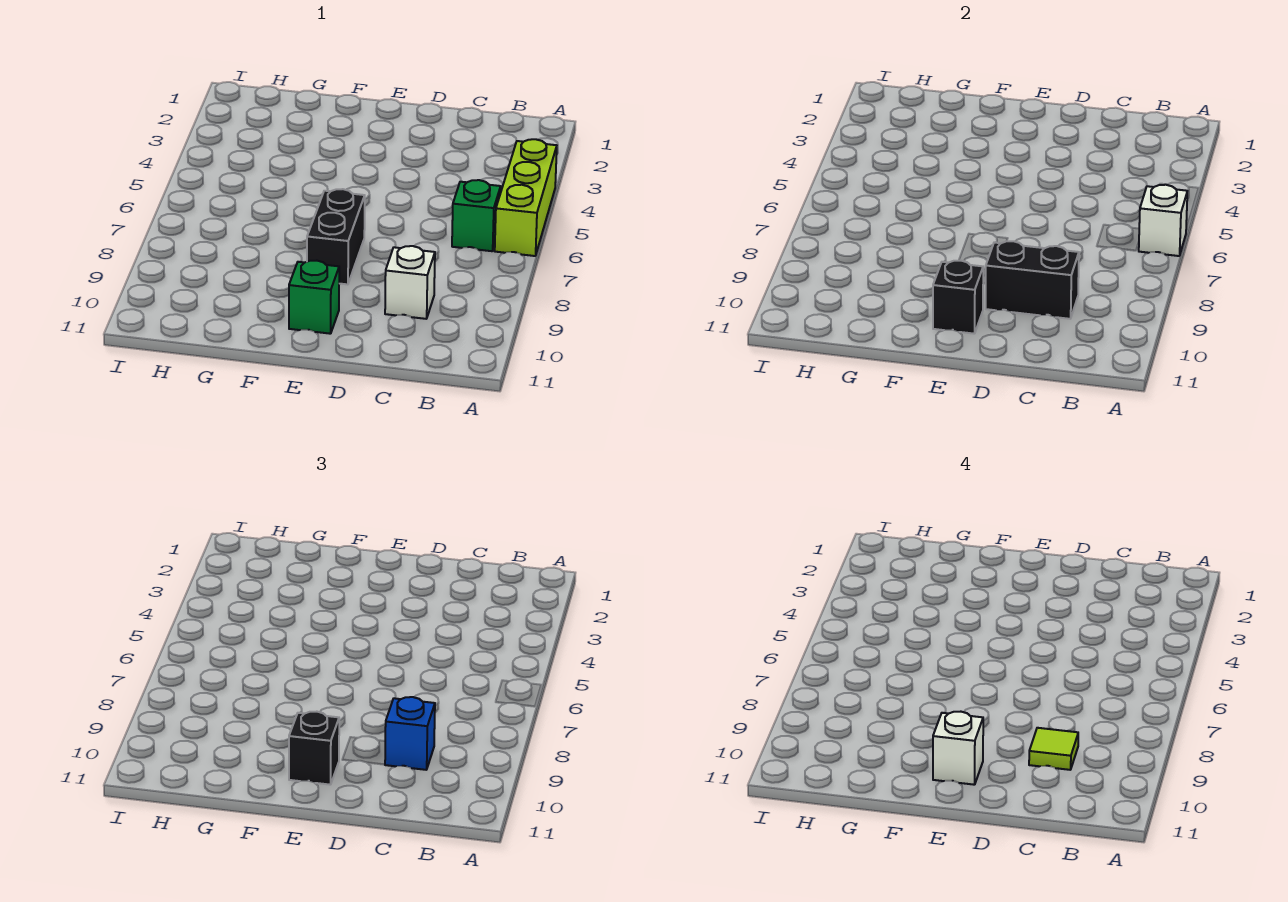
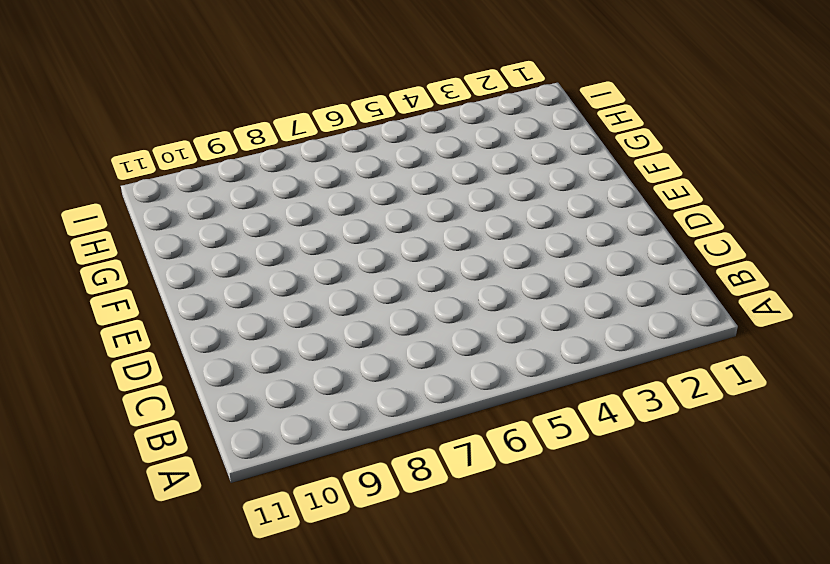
none -> lime 1x3 brick [495,139,557,256]
none -> green 1x1 brick [452,180,501,251]
none -> white 1x1 brick [385,246,435,319]

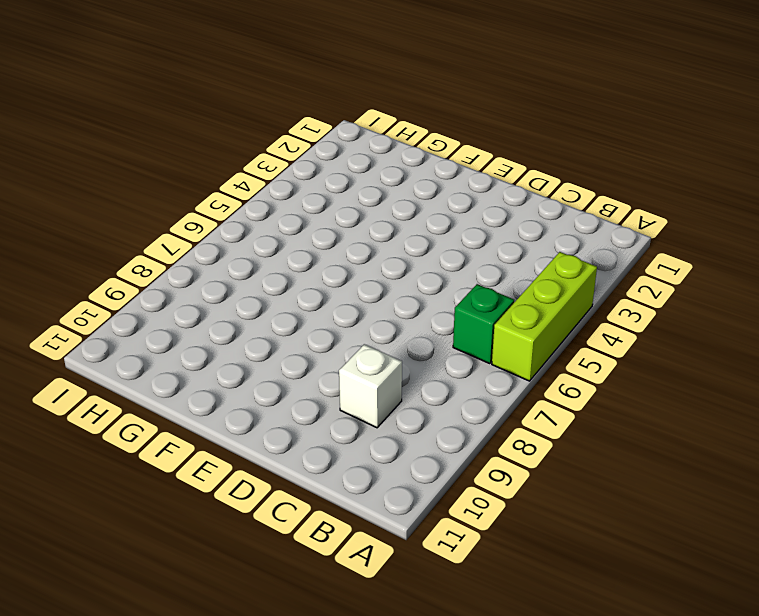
none -> black 1x2 brick [307,189,365,284]
none -> green 1x1 brick [289,261,339,334]
none -> white 1x1 brick [1139,185,1187,256]

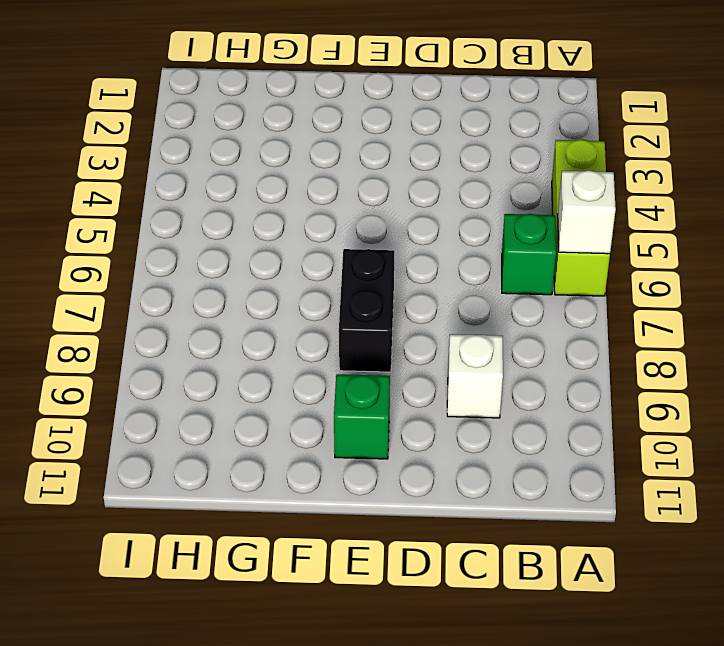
none -> black 1x2 brick [986,241,1079,319]
none -> black 1x1 brick [933,261,983,334]
none -> blue 1x1 brick [385,697,435,770]

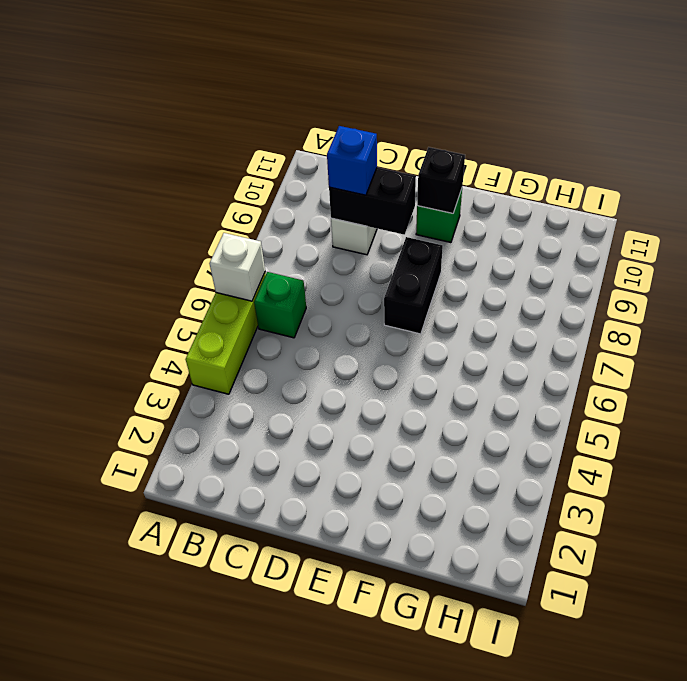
none -> black 1x1 brick [289,712,339,785]
none -> lime 1x1 tile [1029,728,1078,770]
none -> white 1x1 brick [933,712,983,785]

